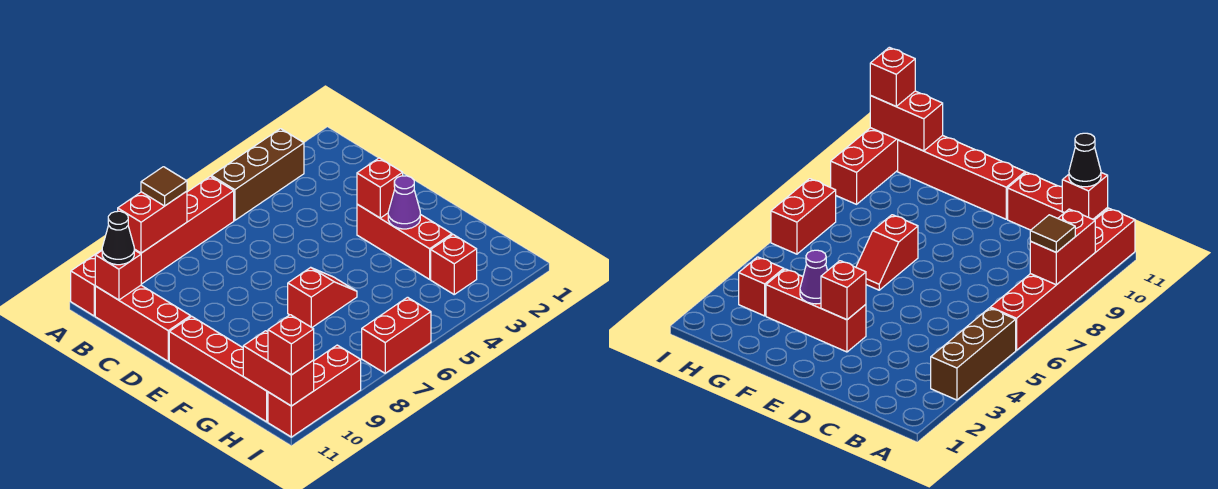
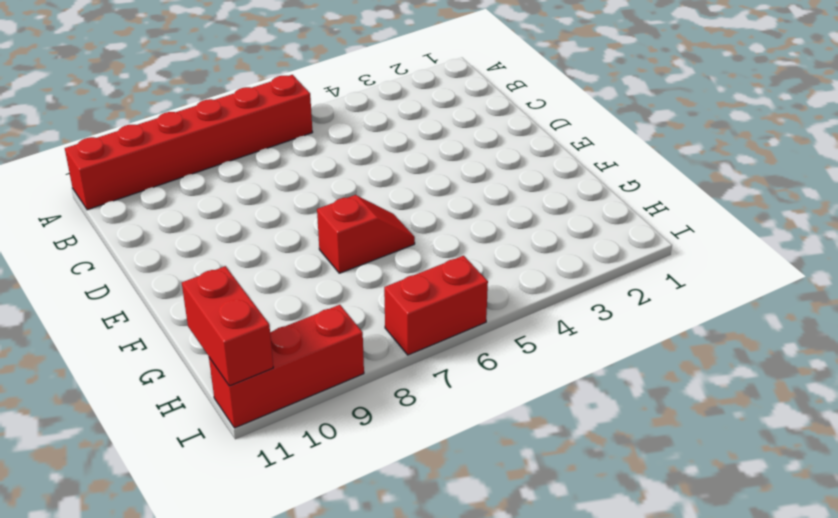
none -> brown 1x3 brick [211,129,304,220]
none -> red 1x3 brick [95,285,191,361]
none -> red 1x3 brick [357,204,452,279]

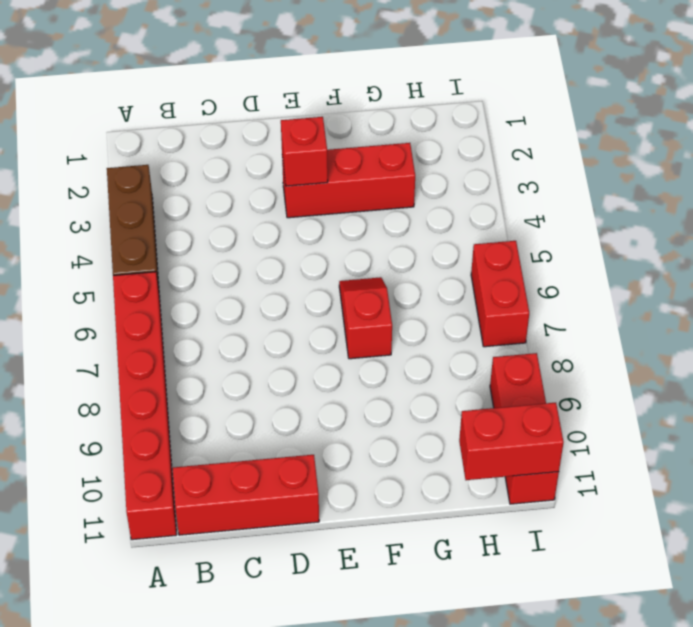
none -> red 1x4 brick [169,316,268,422]
none -> red 1x1 brick [431,235,477,294]
none -> red 1x2 brick [118,191,187,253]

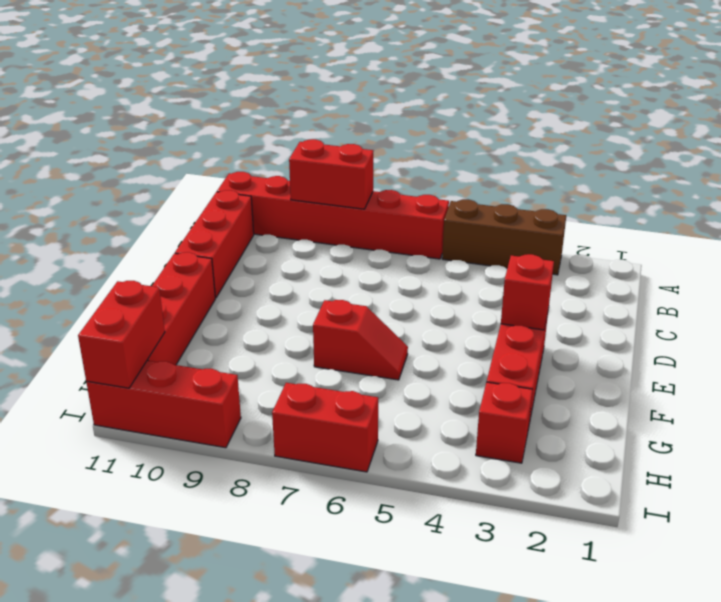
none -> red 1x1 brick [95,250,141,300]
none -> purple 1x1 cone [388,176,420,229]
none -> brown 1x1 tile [141,167,187,206]

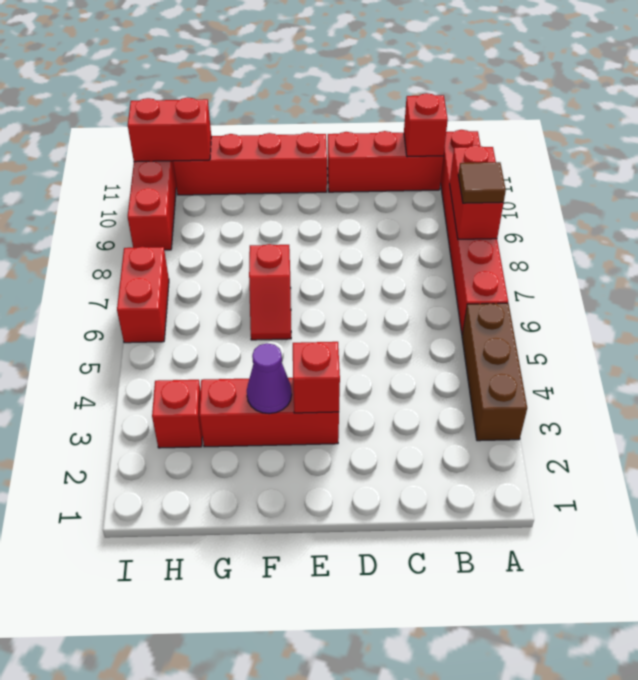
none -> black 1x1 cone [102,211,134,265]
none -> red 1x1 brick [268,315,314,375]

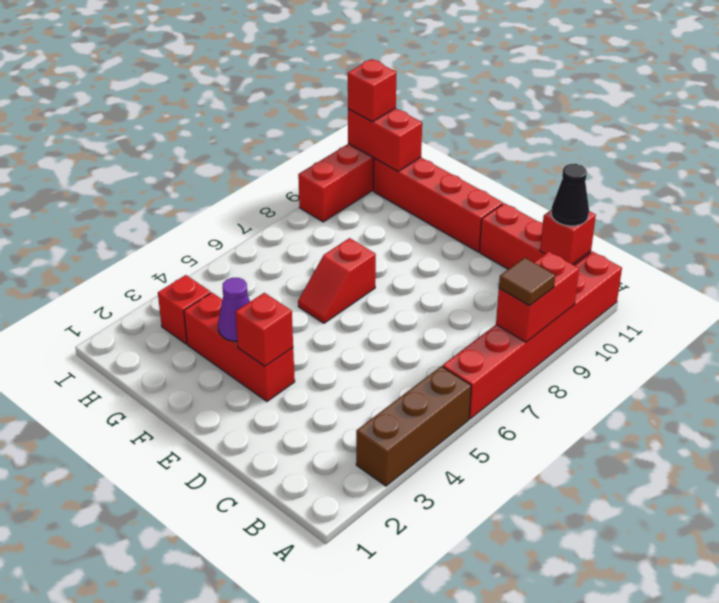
none -> red 1x2 brick [362,297,431,373]

